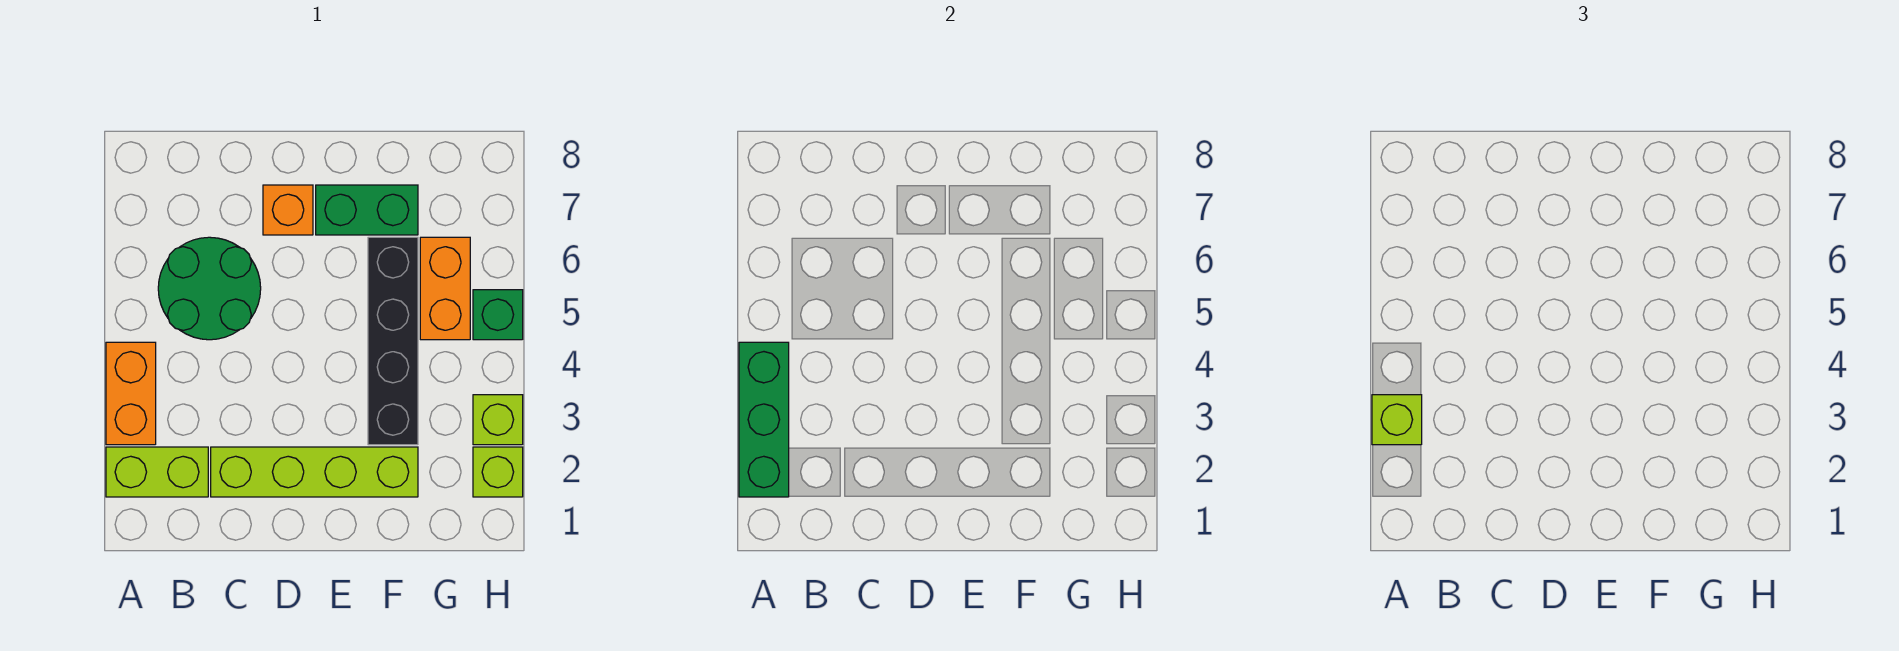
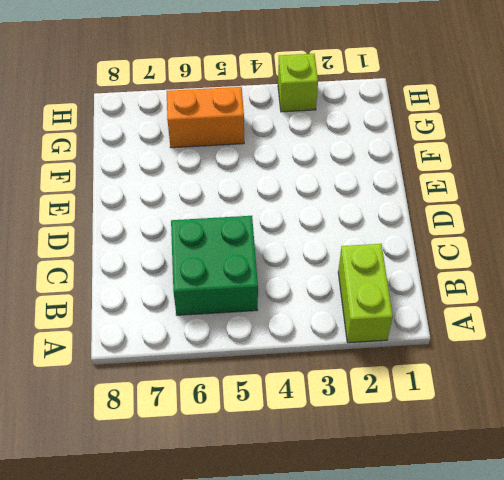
green 2x2 brick [171,216,258,315] -> green 2x2 round brick [158,237,261,340]
none -> orange 1x2 brick [106,342,156,445]
none -> lime 1x4 brick [211,447,418,497]
none -> orange 1x1 brick [263,185,313,235]

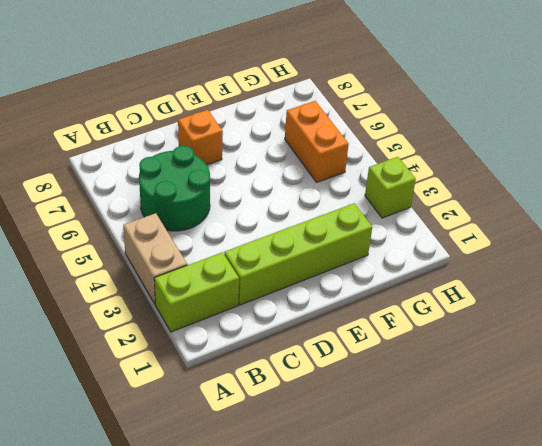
tan 1x2 brick [123,213,187,304] -> orange 1x2 brick [106,342,156,445]
none -> green 1x2 brick [316,185,418,235]
none -> black 1x4 brick [368,237,418,445]
none -> lime 1x1 brick [473,447,523,497]

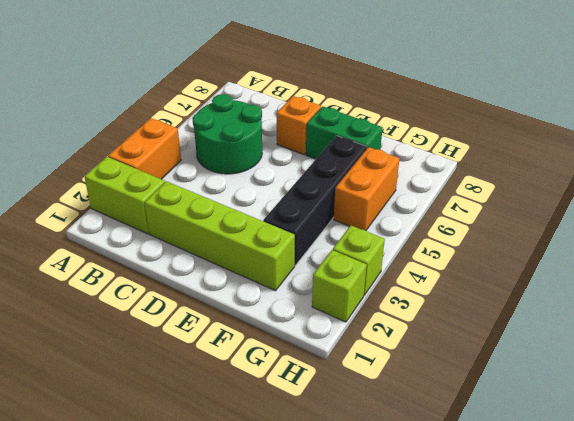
none -> green 1x1 brick [473,290,523,340]
none -> green 1x3 brick [739,342,789,497]
none -> lime 1x1 brick [1372,395,1422,445]

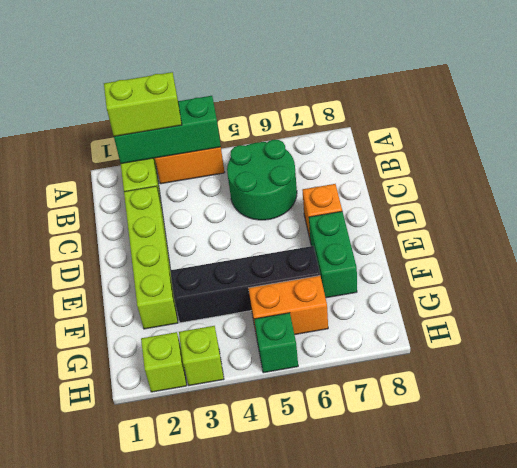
lime 1x2 brick [104,72,182,136] -> lime 1x1 brick [1372,395,1422,445]

